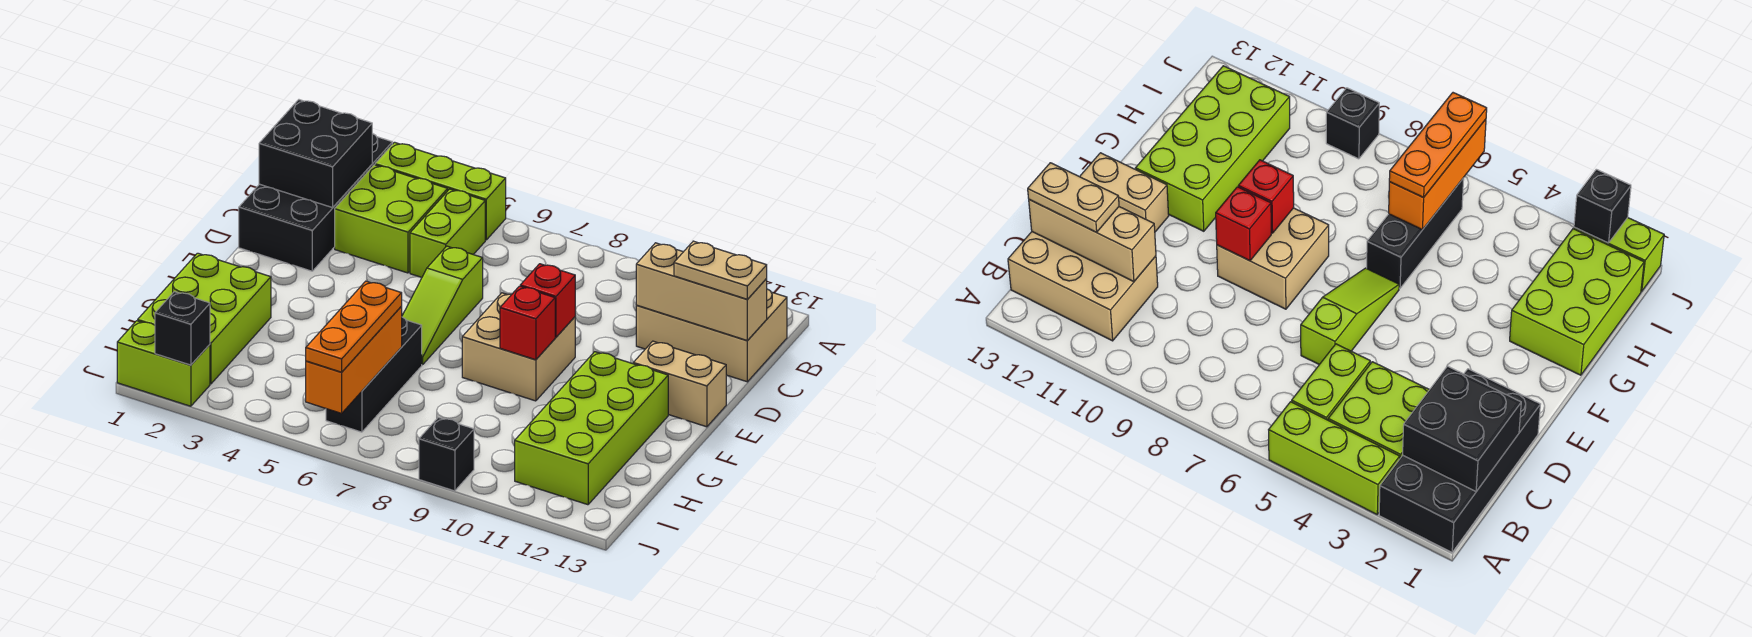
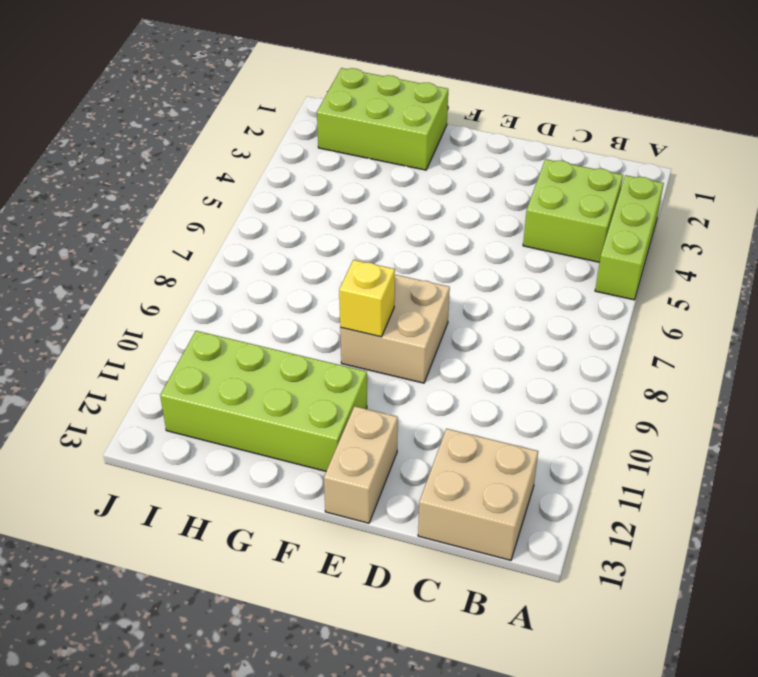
tan 2x2 brick [418,429,538,560] -> tan 2x3 brick [636,289,787,382]
yellow 1x1 brick [339,260,395,337] -> red 1x1 brick [500,286,555,360]
none -> black 2x4 brick [239,133,392,271]
none -> lime 1x2 brick [410,189,485,277]
none -> lime 1x3 slope [402,246,483,365]

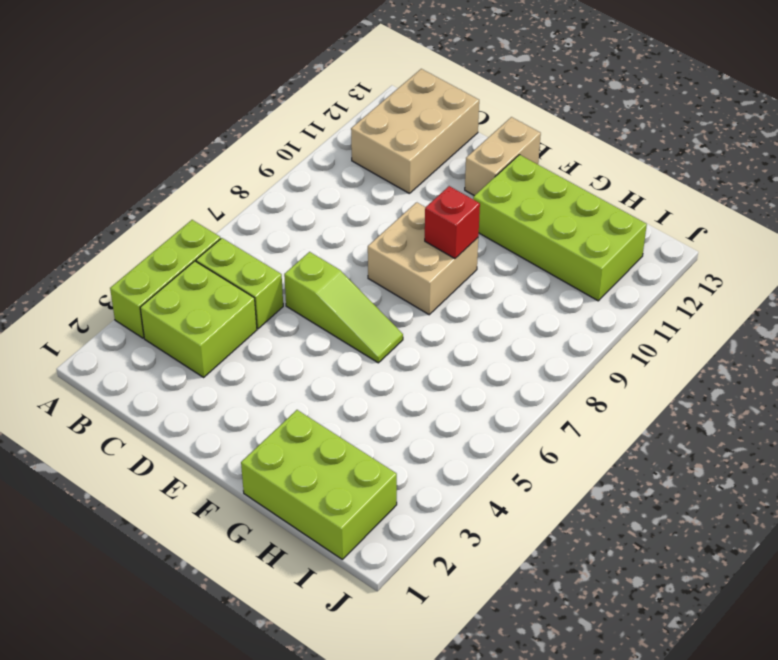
none -> black 2x4 brick [239,133,392,271]
none -> black 1x3 brick [326,317,422,432]
none -> lime 1x2 brick [117,321,210,406]

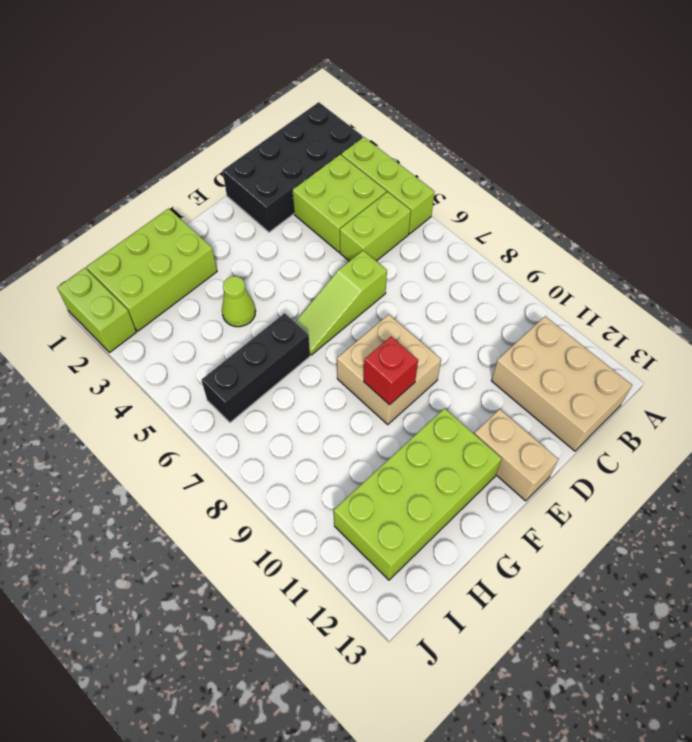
lime 1x1 cone [222,276,256,327] -> none
none -> black 1x1 brick [419,417,474,491]
none -> black 2x2 brick [259,100,372,208]
none -> tan 1x3 brick [636,243,767,341]

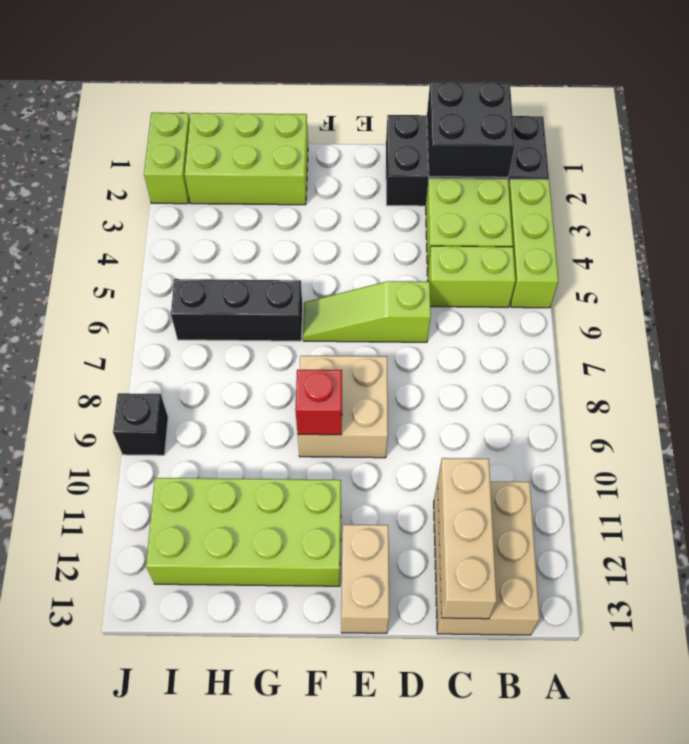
none -> red 1x1 brick [520,264,575,337]
none -> orange 1x3 brick [306,307,402,413]
none -> black 1x1 brick [155,292,210,365]

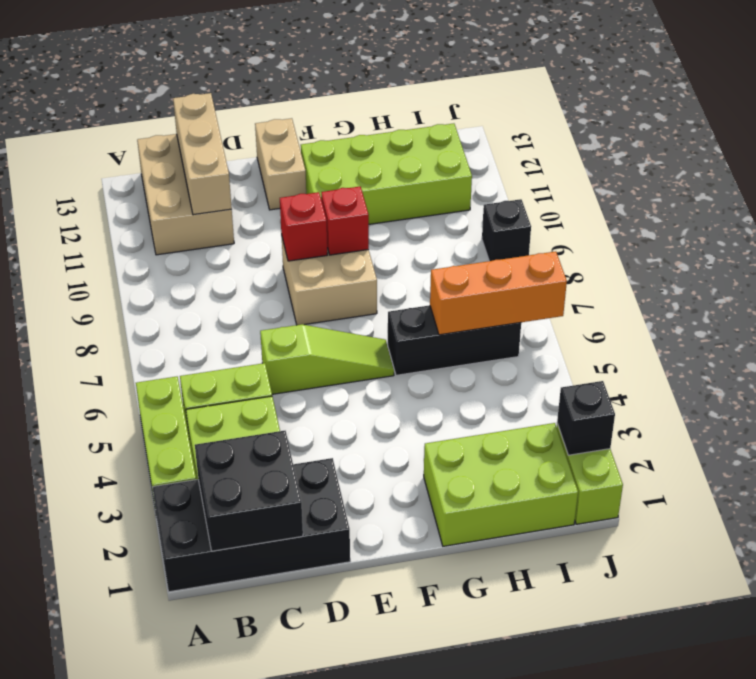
none -> tan 1x2 plate [674,241,767,299]
none -> orange 1x3 plate [306,281,402,372]

